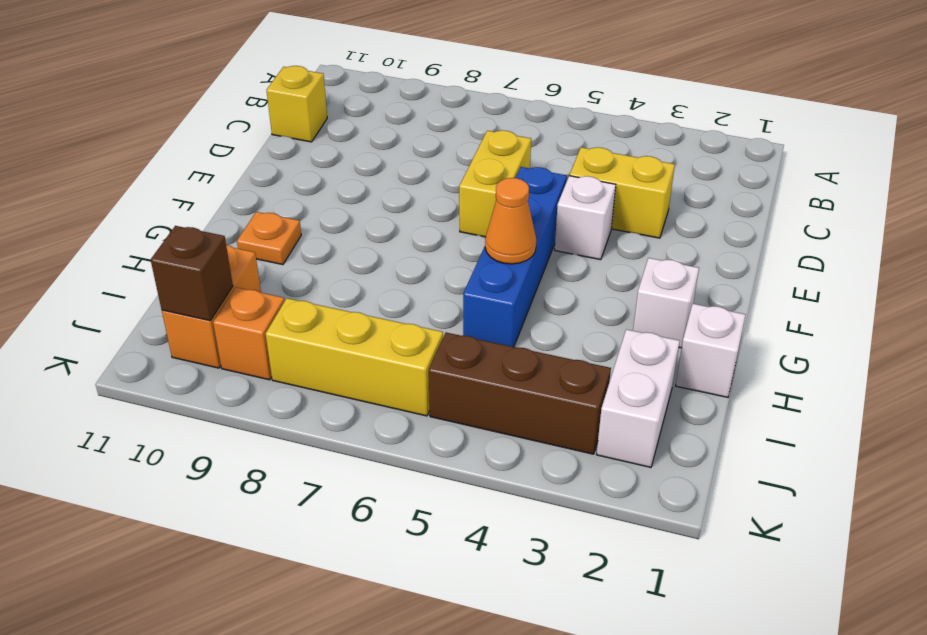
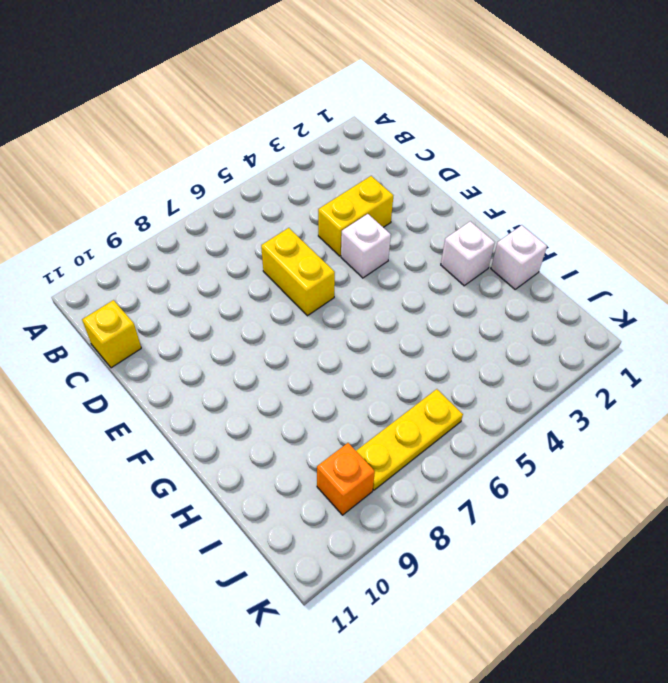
yellow 1x3 plate [356,389,463,490] -> yellow 1x3 brick [266,298,443,416]
none -> blue 1x4 brick [463,167,567,347]
none -> orange 1x1 plate [237,212,301,265]
none -> white 1x2 brick [596,329,680,467]

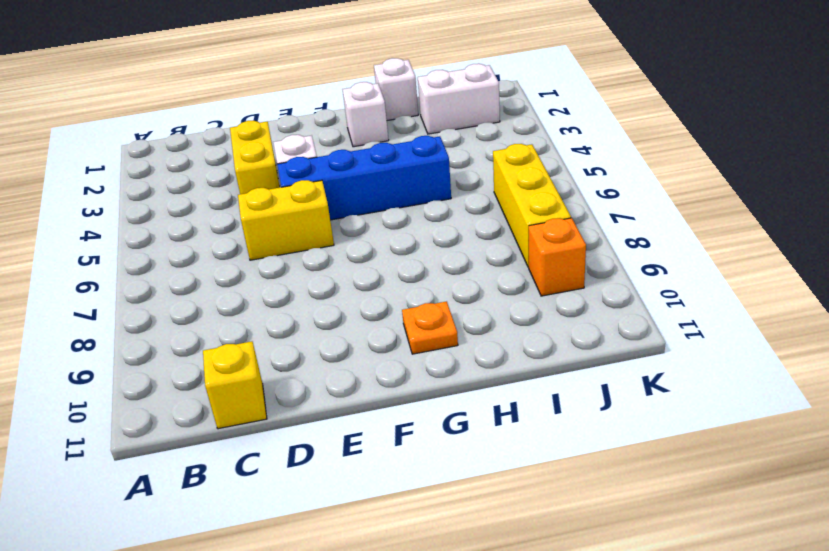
none -> orange 1x2 brick [162,245,261,368]
none -> brown 1x3 brick [429,332,611,454]
none -> orange 1x1 cone [485,178,536,264]

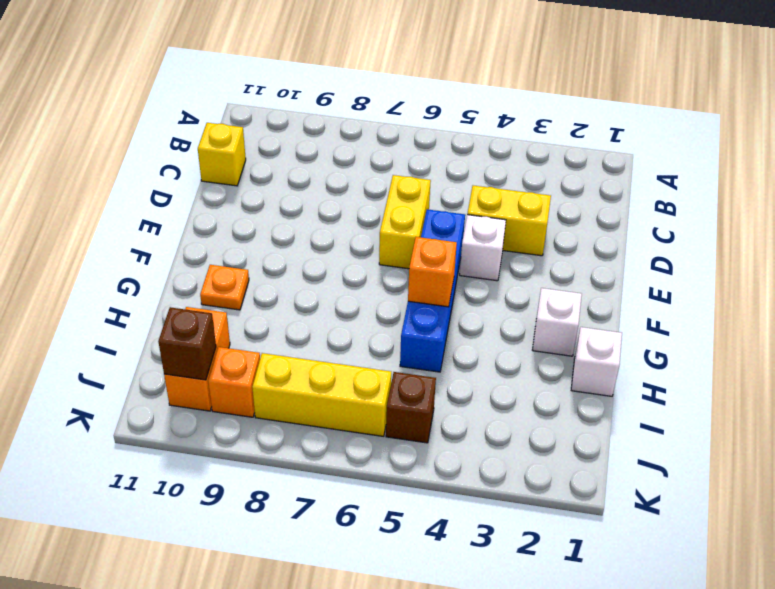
orange 1x1 brick [408,237,457,307] -> orange 1x1 cone [485,178,536,264]
brown 1x1 brick [386,372,436,443] -> brown 1x3 brick [429,332,611,454]
none -> white 1x2 brick [596,329,680,467]

